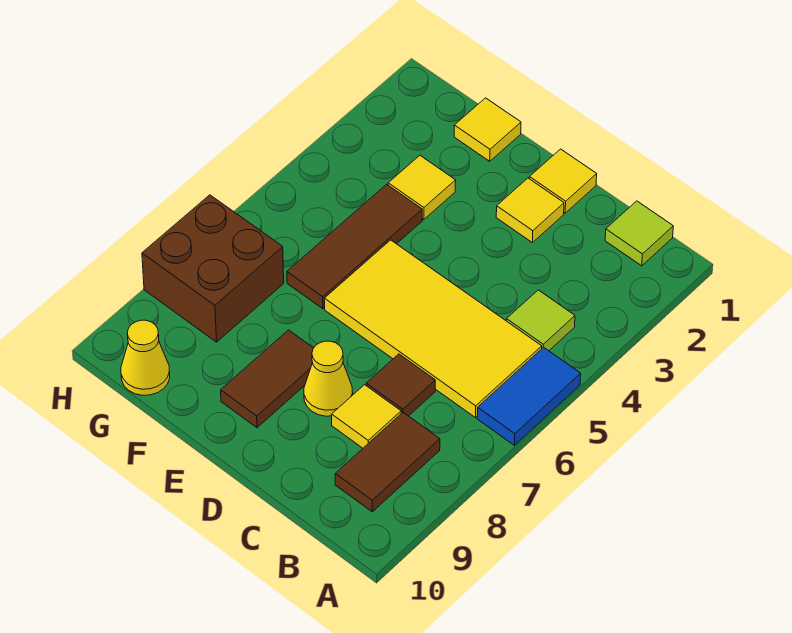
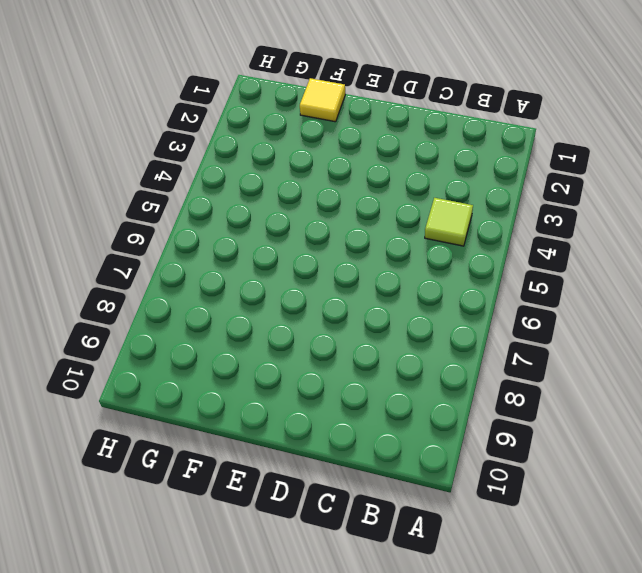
none -> blue 1x2 tile [477,347,581,445]
none -> lime 1x1 tile [605,201,673,266]
none -> yellow 2x4 tile [324,240,542,418]

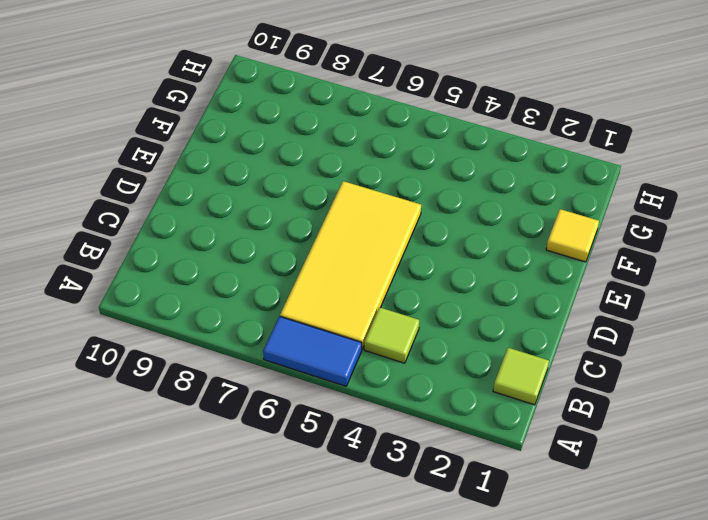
none -> brown 1x2 tile [335,413,440,512]
none -> brown 1x1 tile [366,354,435,416]
none -> yellow 1x1 tile [332,385,401,448]

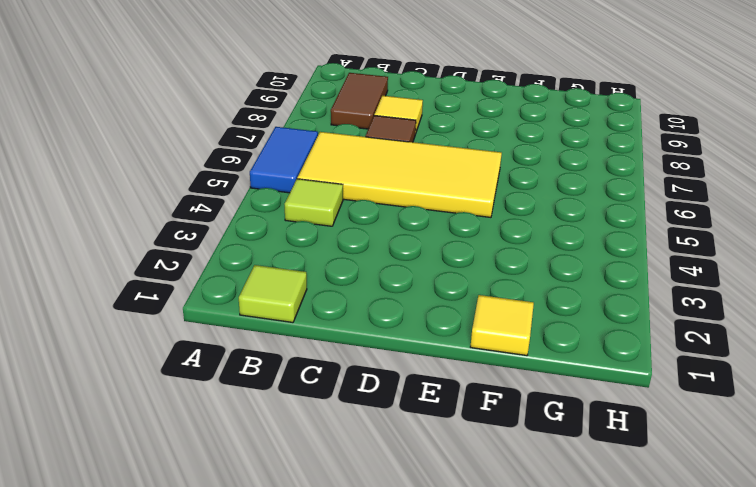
none -> yellow 1x1 tile [529,149,597,213]
none -> yellow 1x1 tile [496,178,564,242]
none -> yellow 1x1 cone [304,341,353,416]

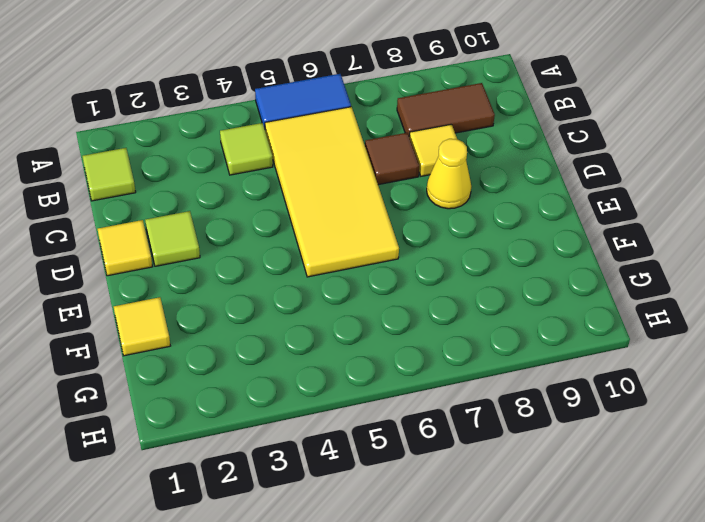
lime 1x1 tile [145,211,200,266] -> yellow 1x1 tile [496,178,564,242]
none -> brown 1x2 tile [221,330,313,428]
none -> yellow 1x1 tile [388,156,456,220]
none -> brown 1x3 tile [287,184,422,309]

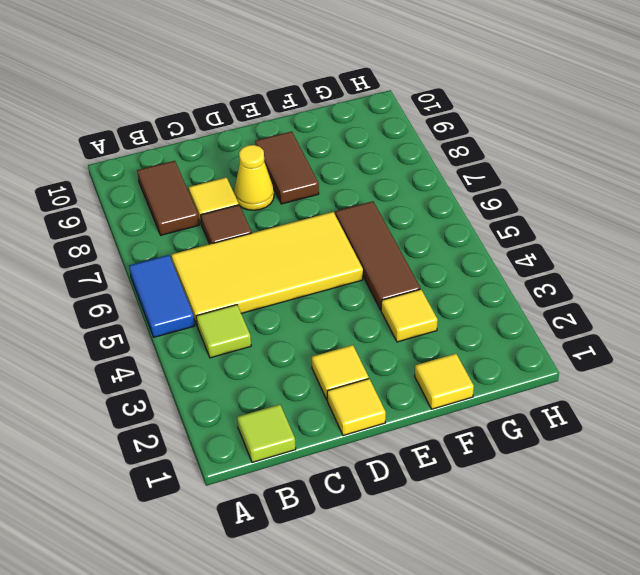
none -> brown 2x2 brick [142,195,284,342]
none -> yellow 1x1 cone [121,320,170,395]

